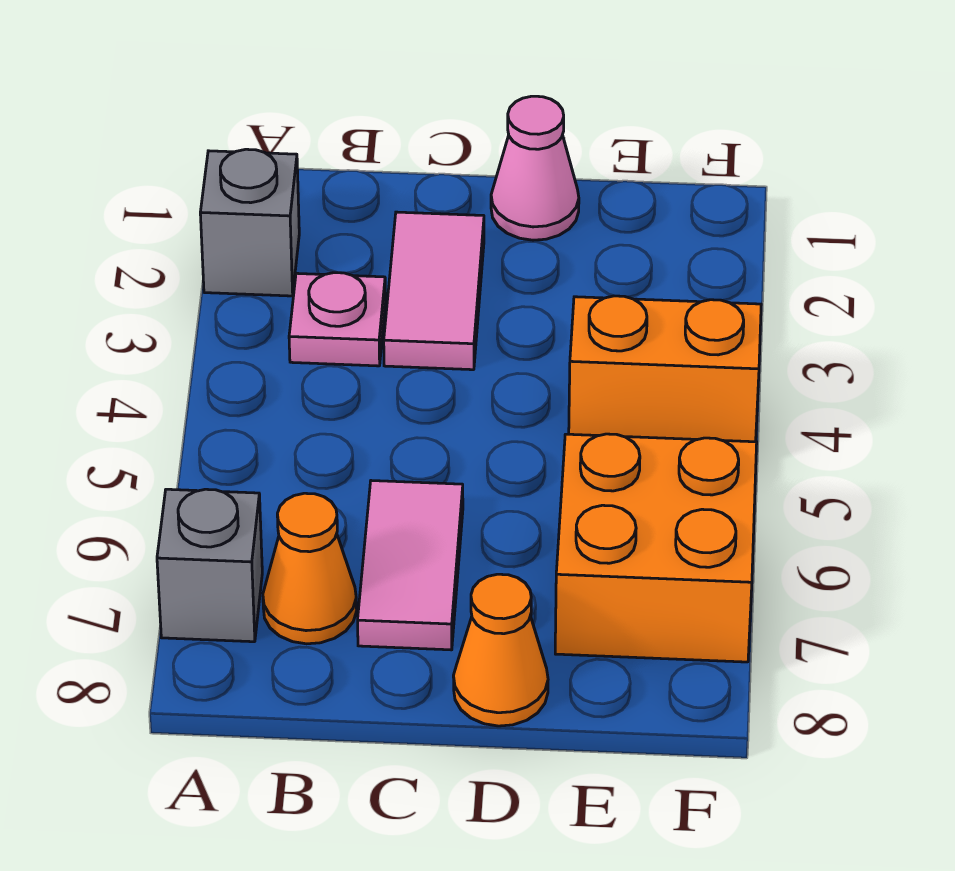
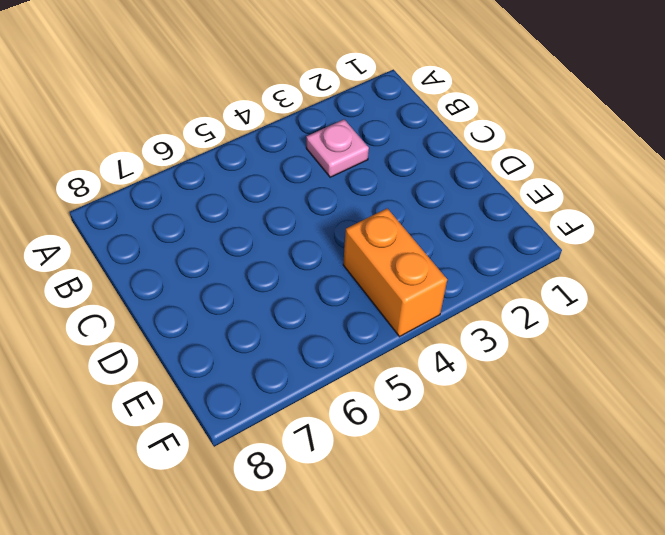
none -> grey 1x1 brick [200,149,299,296]
none -> grey 1x1 brick [157,489,262,642]

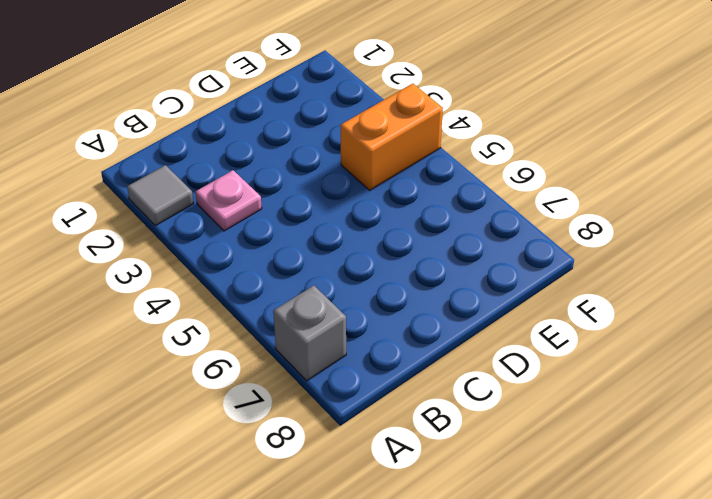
grey 1x1 tile [127,165,194,226] -> grey 1x1 brick [200,149,299,296]
none -> orange 1x1 cone [263,493,357,644]
none -> pink 1x2 tile [384,212,484,370]

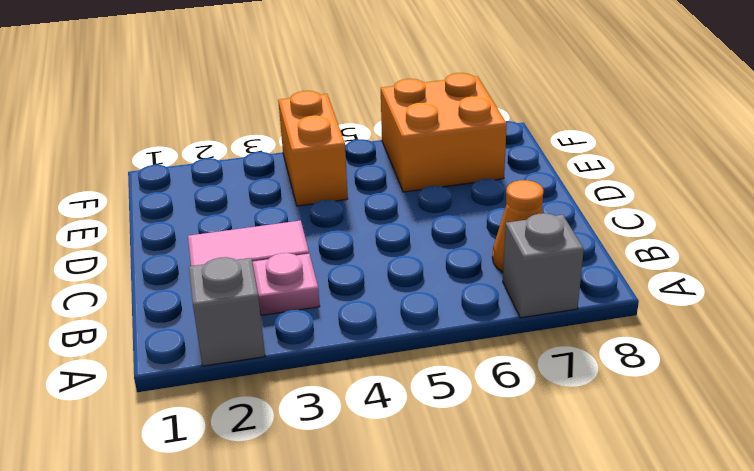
none -> pink 1x2 tile [358,481,463,650]
none -> pink 1x1 cone [491,96,579,240]

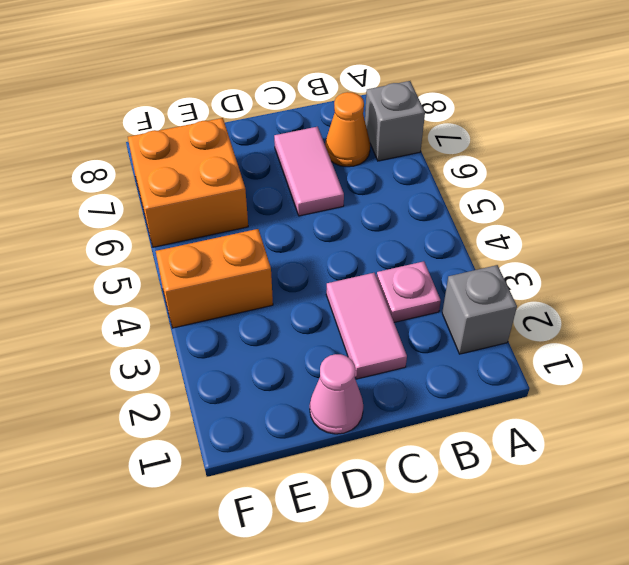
none -> orange 1x1 cone [453,574,548,726]

